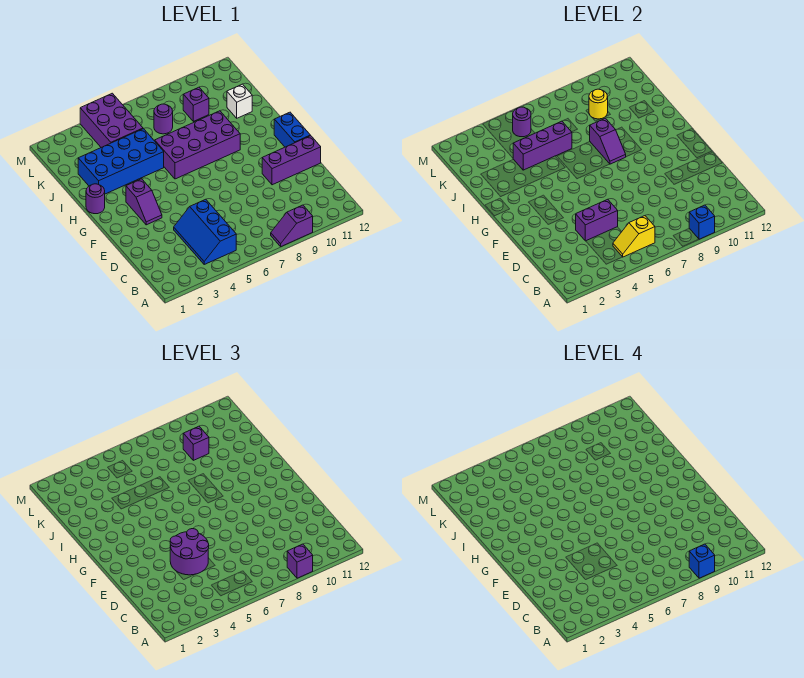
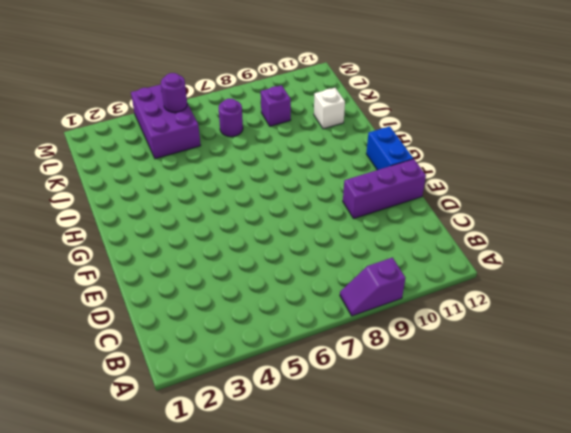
none -> blue 2x3 slope [174,199,236,264]
none -> purple 1x2 slope [126,179,162,225]
none -> purple 1x1 round brick [86,184,105,214]

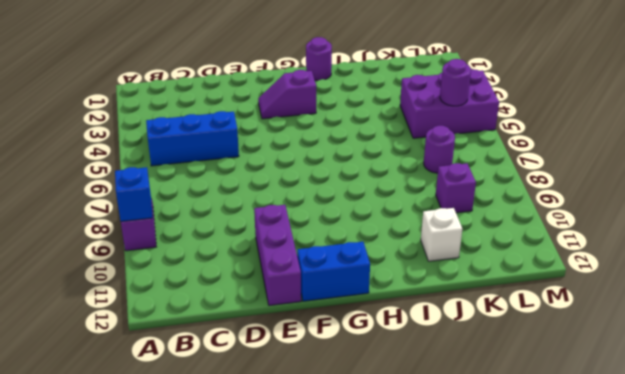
none -> purple 2x4 brick [155,111,240,179]
none -> blue 2x4 brick [78,129,164,194]
none -> yellow 1x2 slope [613,216,655,257]

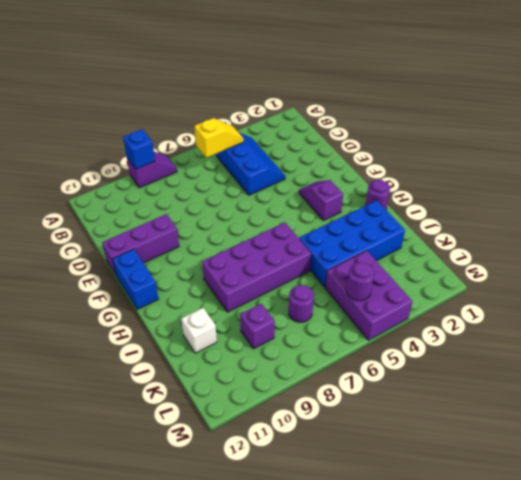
none -> purple 1x2 brick [576,199,618,241]
none -> purple 1x2 slope [590,118,626,164]
none -> purple 1x3 brick [513,121,572,170]

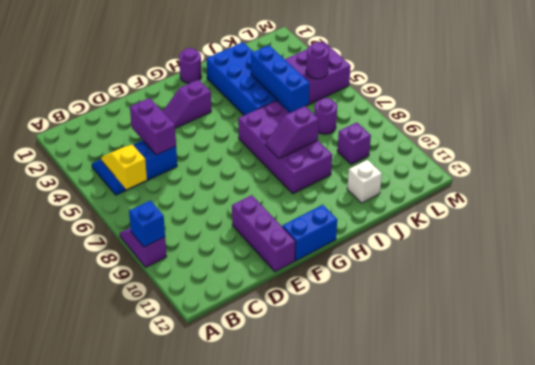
blue 1x3 brick [251,45,310,112] -> purple 1x3 brick [513,121,572,170]
none -> yellow 1x1 round brick [589,89,608,119]
none -> purple 1x1 brick [287,544,313,578]
none -> purple 2x2 round brick [170,529,209,575]

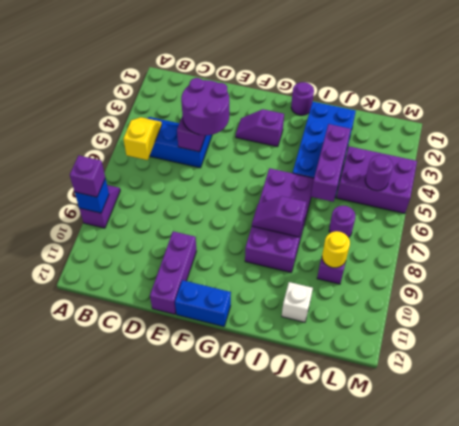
none -> purple 1x1 brick [183,426,209,460]
none -> blue 1x1 brick [689,544,715,578]

